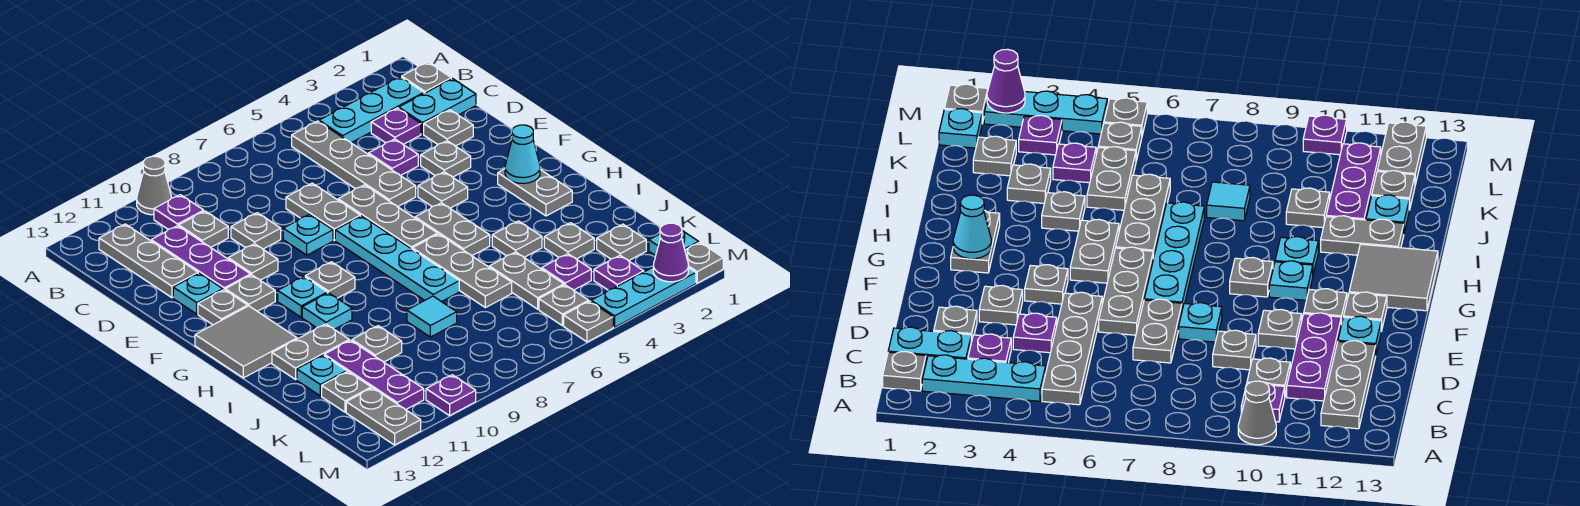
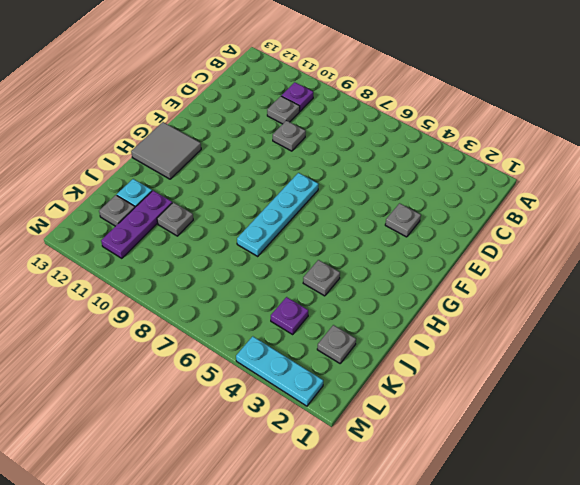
none -> grey 1x1 cone [137,156,172,215]
none -> grey 1x1 plate [402,62,451,93]
none -> cyan 1x3 plate [319,77,424,143]
none -> grey 1x4 plate [292,121,416,207]

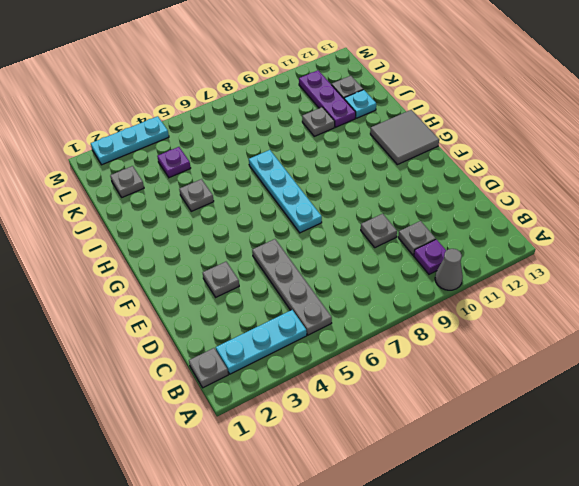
none -> grey 1x3 plate [99,224,198,298]
none -> cyan 1x2 plate [399,79,476,134]
none -> purple 1x1 plate [371,108,421,145]
none -> purple 1x3 plate [151,226,250,290]

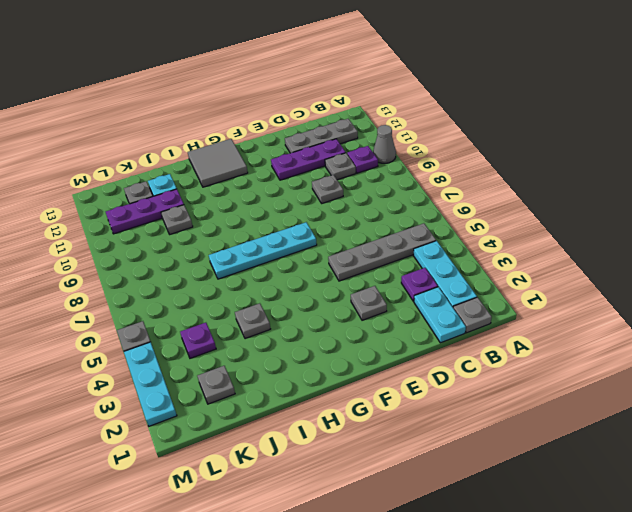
none -> grey 1x1 plate [424,110,473,146]
none -> purple 1x1 plate [369,139,418,176]
none -> grey 1x2 plate [286,183,360,240]
none -> grey 1x3 plate [338,185,437,249]

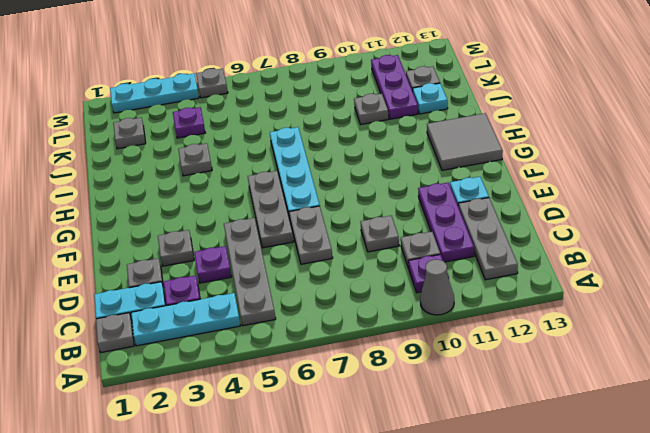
none -> cyan 1x1 plate [283,214,333,255]
none -> grey 1x1 plate [228,244,278,280]
none -> grey 1x1 plate [418,172,468,208]
none -> grey 1x1 plate [225,275,275,311]

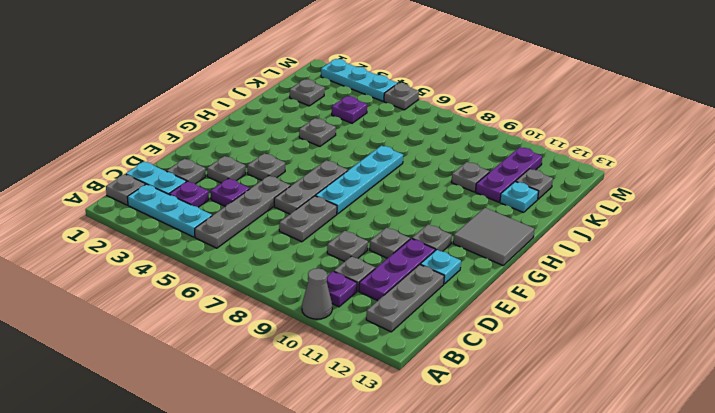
none -> cyan 1x1 plate [283,214,333,255]
none -> grey 1x1 plate [198,290,248,325]
none -> grey 1x2 plate [498,169,572,216]
none -> grey 1x2 plate [415,203,490,256]

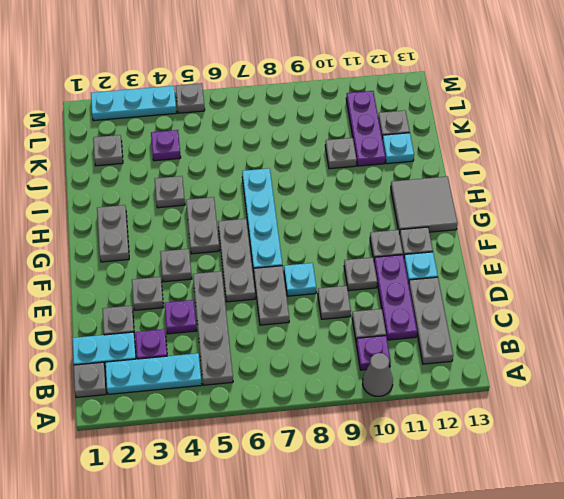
none -> grey 1x1 plate [305,262,355,298]
none -> cyan 1x1 plate [278,277,327,317]
none -> grey 1x3 plate [412,234,512,308]
none -> cyan 1x1 plate [302,293,352,329]

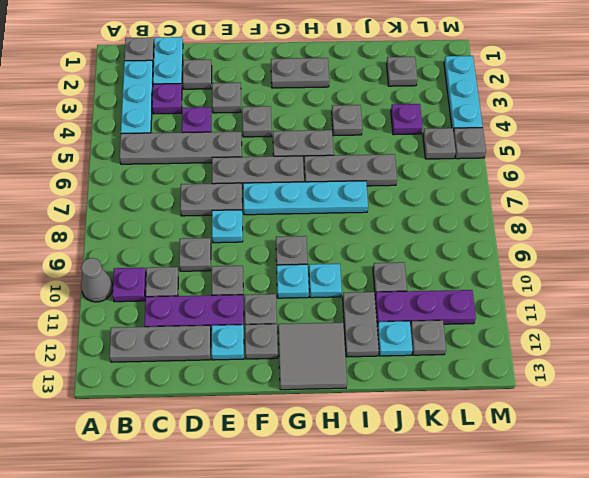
none -> grey 1x1 plate [544,223,594,259]
none -> grey 1x2 plate [489,252,564,309]
none -> cyan 1x1 tile [407,296,457,337]
none -> cyan 1x1 plate [649,230,699,256]

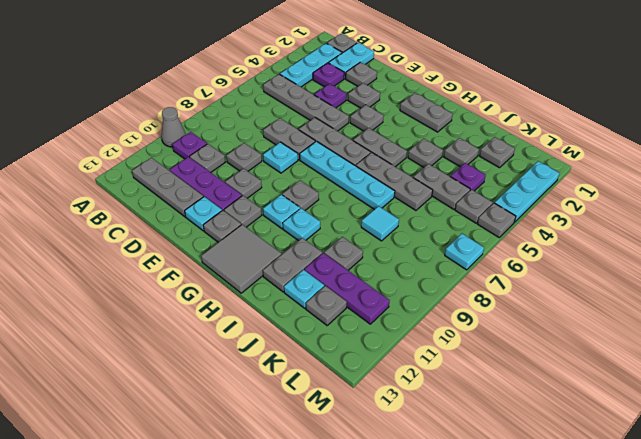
cyan 1x1 plate [445,234,484,270] -> cyan 1x1 plate moved to [649,230,699,256]
none -> purple 1x1 plate [594,256,644,290]
none -> grey 1x2 plate [346,388,421,445]
none -> grey 1x1 plate [685,242,723,283]
none -> purple 1x1 plate [426,375,476,416]

